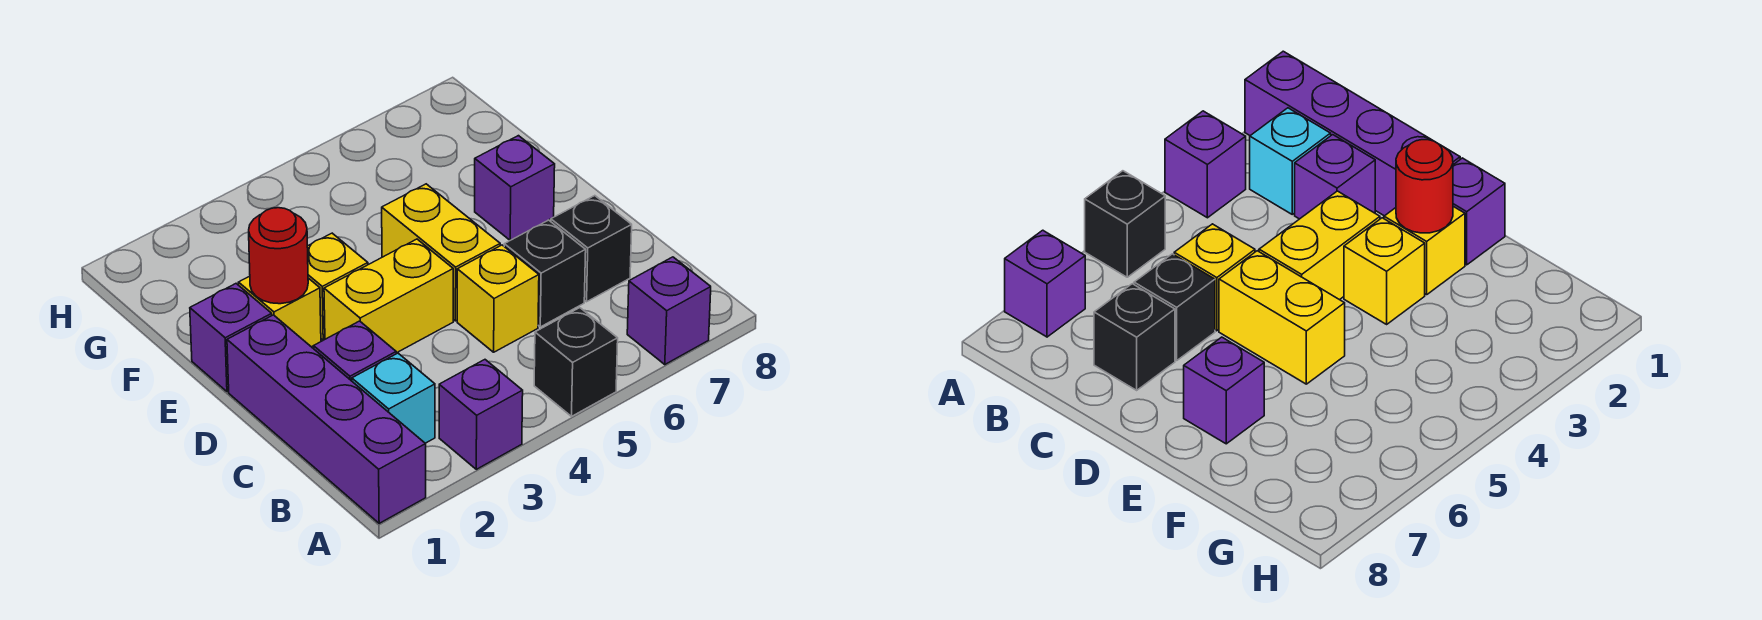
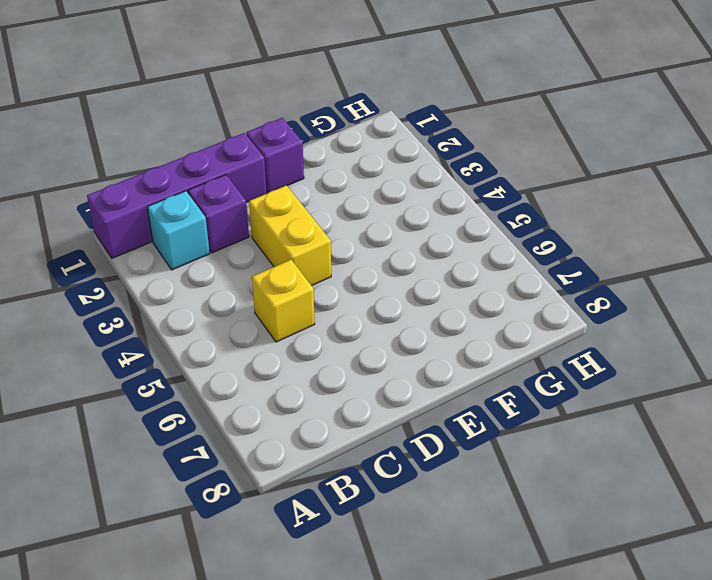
none -> purple 1x1 brick [439,360,523,469]
none -> black 1x1 brick [534,308,618,416]
none -> purple 1x1 brick [627,257,711,365]

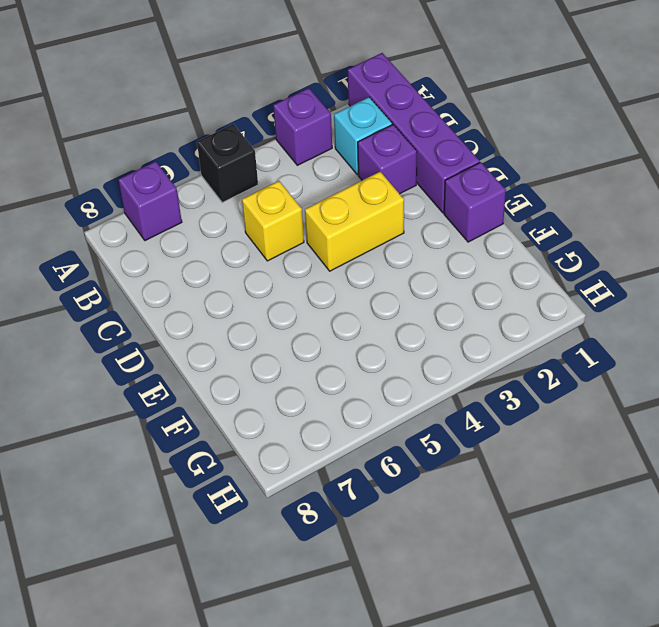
none -> black 1x1 brick [504,220,586,327]
none -> black 1x1 brick [551,196,632,302]
none -> yellow 1x2 brick [382,184,500,321]

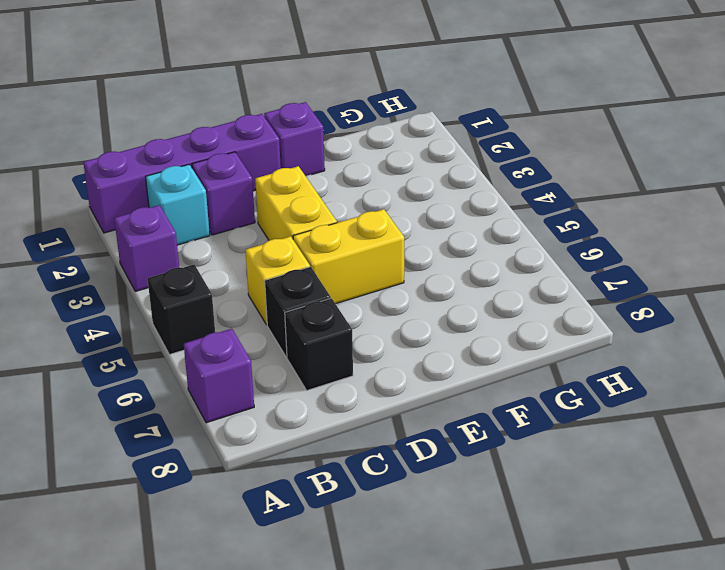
none -> yellow 1x1 brick [238,276,321,347]
none -> yellow 1x1 brick [307,233,368,340]
none -> purple 1x1 brick [475,136,555,240]

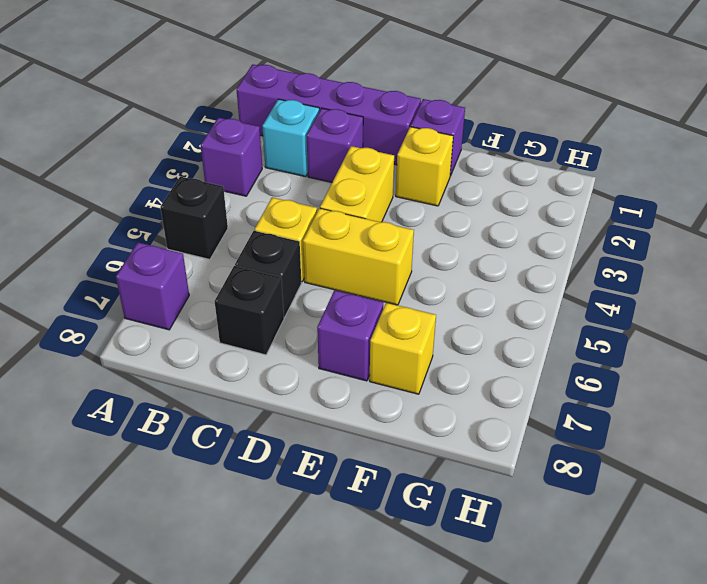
yellow 1x1 brick [370,303,436,394] -> yellow 1x1 brick moved to [307,233,368,340]
none -> red 1x1 round brick [249,208,308,304]

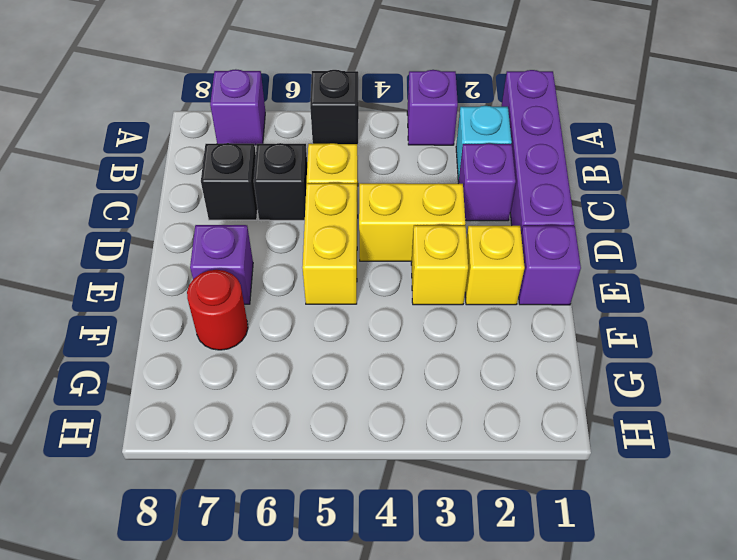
red 1x1 round brick [187,270,248,350] -> red 1x1 round brick moved to [249,208,308,304]

